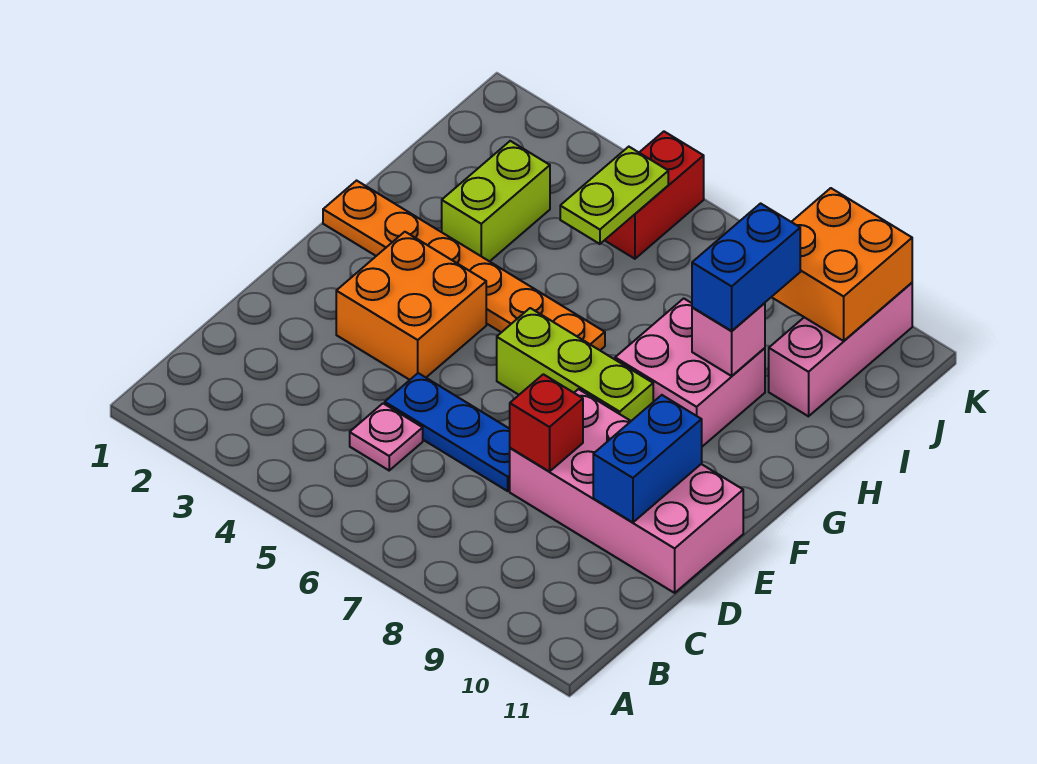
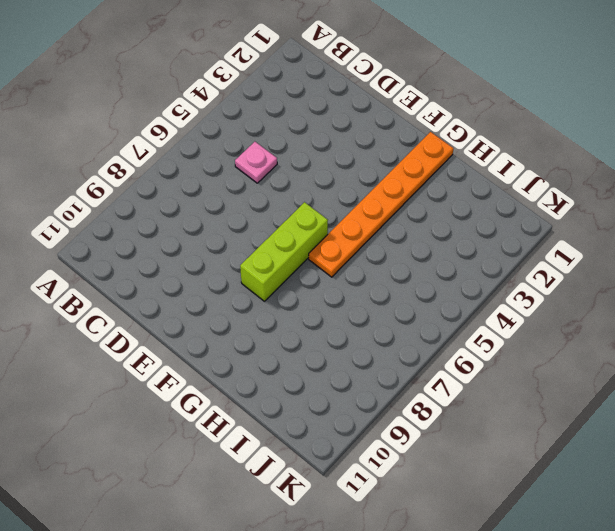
none -> blue 1x3 plate [385,373,510,491]
none -> pink 2x4 brick [510,389,743,593]
none -> orange 2x2 brick [336,232,486,380]

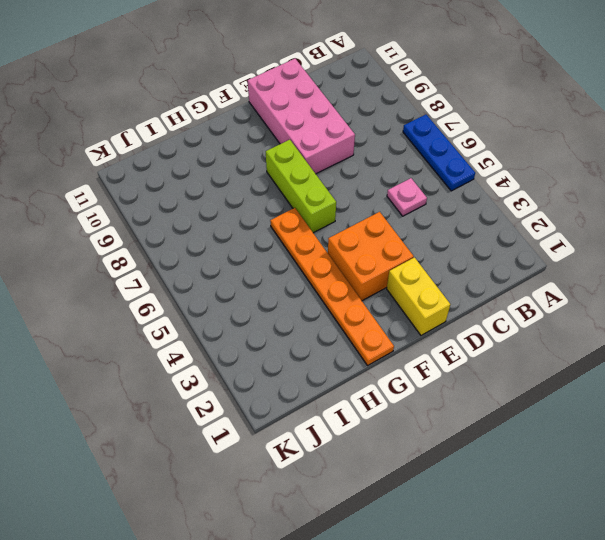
blue 1x3 plate [403,115,475,191] -> blue 1x3 plate moved to [385,373,510,491]
yellow 1x2 brick [387,258,450,335] -> none
none -> pink 2x2 brick [615,298,765,447]
none -> lime 1x2 brick [442,141,550,262]
none -> pink 1x3 brick [769,283,912,416]

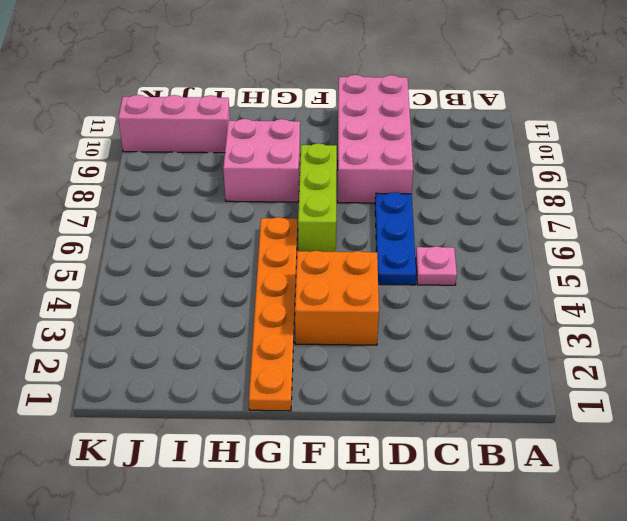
none -> lime 1x2 brick [442,141,550,262]
none -> red 1x2 brick [605,132,704,259]
none -> red 1x1 brick [510,374,583,472]

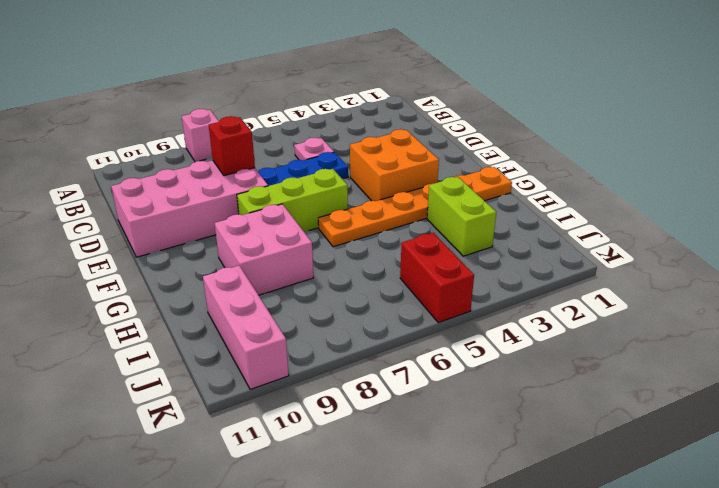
pink 1x1 brick [182,109,219,162] -> pink 1x1 brick moved to [692,303,765,376]
none -> blue 1x2 brick [593,395,702,522]
none -> lime 1x2 plate [560,147,668,244]
none -> orange 2x2 brick [772,188,912,341]

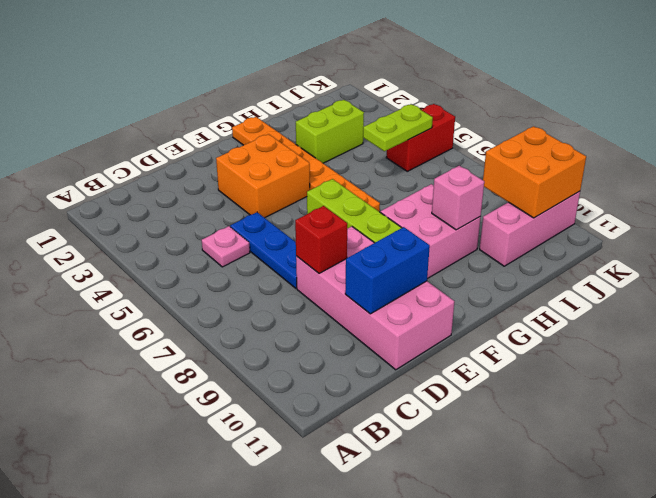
none -> blue 1x2 brick [692,203,800,331]

